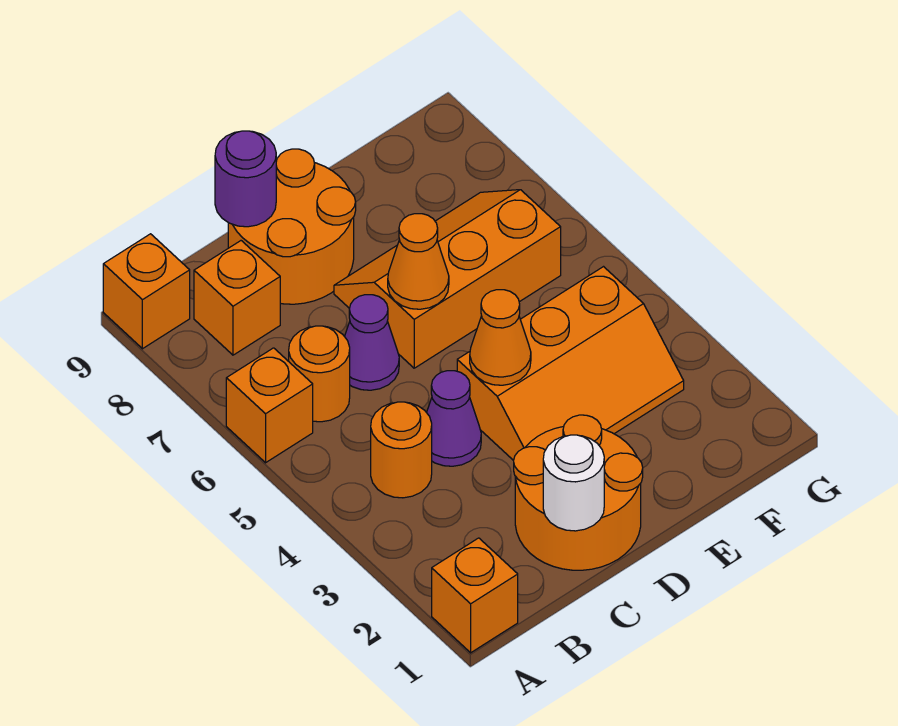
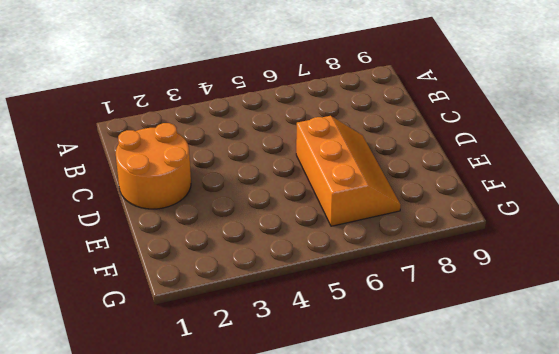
none -> orange 1x1 brick [432,538,518,653]
none -> orange 1x1 brick [226,348,313,463]
none -> orange 1x1 brick [103,234,190,349]

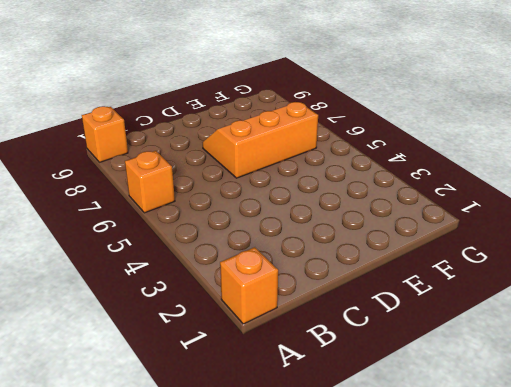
none -> orange 1x1 round brick [371,402,432,498]
none -> orange 1x1 round brick [289,326,350,422]
none -> orange 1x1 brick [194,241,280,355]

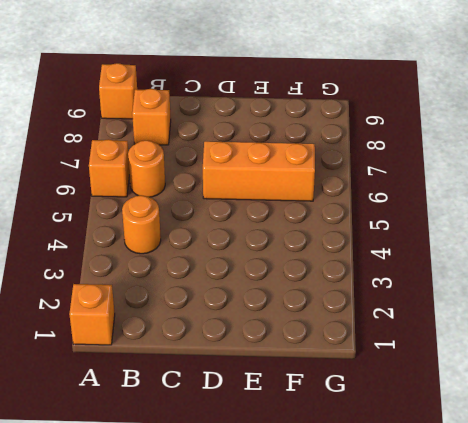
none -> orange 2x2 round brick [514,415,643,570]
none -> purple 1x1 cone [426,371,481,466]
none -> purple 1x1 cone [344,295,399,390]

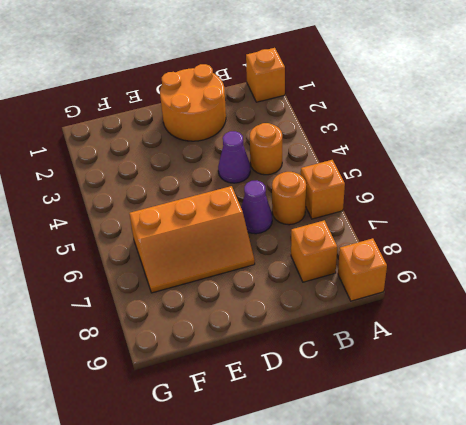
none -> orange 2x2 round brick [228,149,356,304]
none -> orange 2x3 slope [457,267,684,461]
none -> white 1x1 round brick [543,435,604,531]

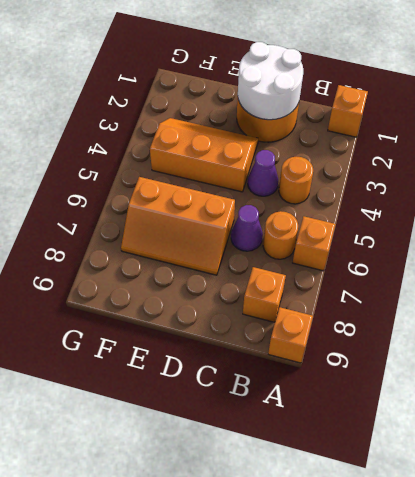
white 2x2 round brick [238,42,303,120] -> white 1x1 round brick [543,435,604,531]
none -> orange 2x2 round brick [228,149,356,304]
none -> purple 1x1 round brick [215,131,276,227]
none -> orange 1x1 cone [470,290,531,385]

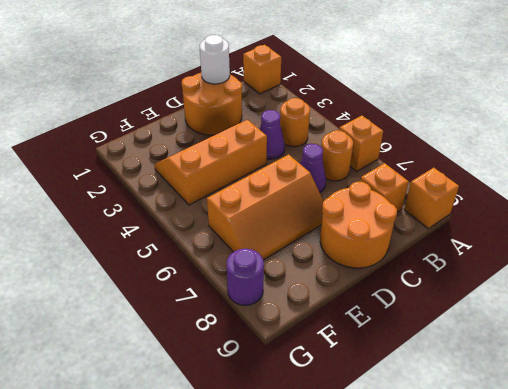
purple 1x1 round brick [226,249,264,305] -> purple 1x1 round brick moved to [215,131,276,227]
none -> orange 1x1 cone [470,290,531,385]
none -> orange 1x1 cone [388,214,449,309]

